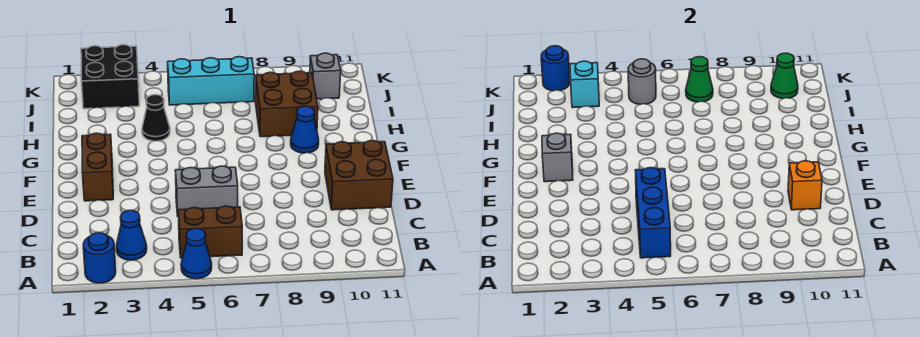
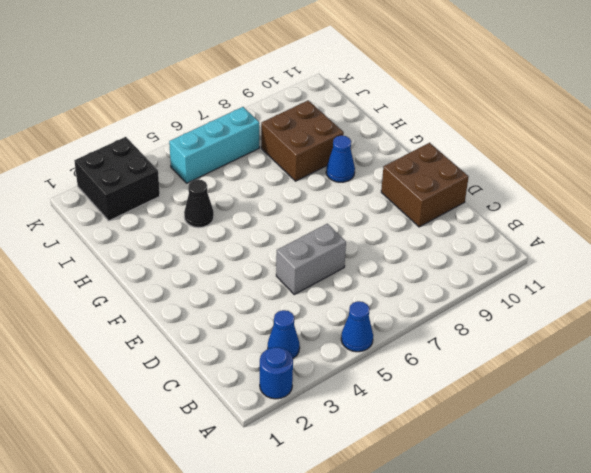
none -> brown 1x2 brick [178,206,242,258]
none -> brown 1x2 brick [82,133,113,201]
none -> grey 1x1 brick [310,53,341,99]

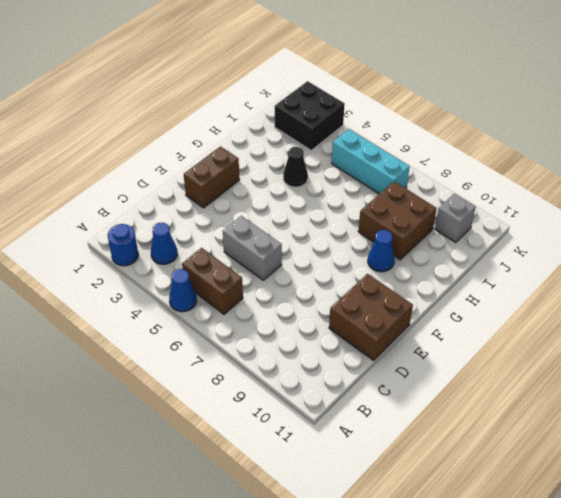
none -> blue 1x3 brick [635,168,671,258]
none -> orange 1x1 brick [788,161,822,210]
none -> grey 1x1 brick [542,133,573,182]

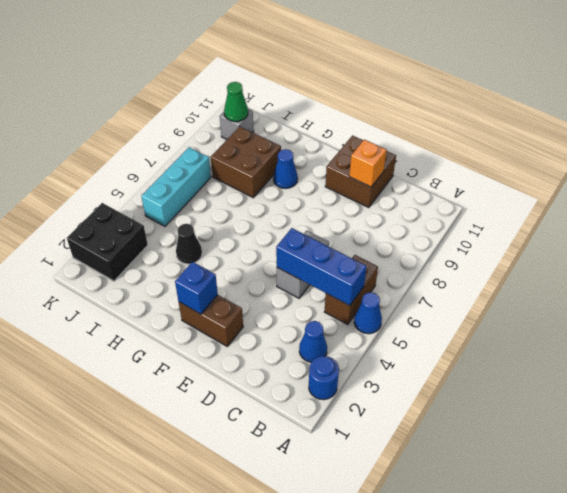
blue 1x1 brick [175,262,218,314] -> grey 1x1 brick [542,133,573,182]
none -> cyan 1x1 brick [570,61,599,108]
none -> grey 1x1 round brick [628,59,656,104]
none -> green 1x1 cone [686,57,713,102]

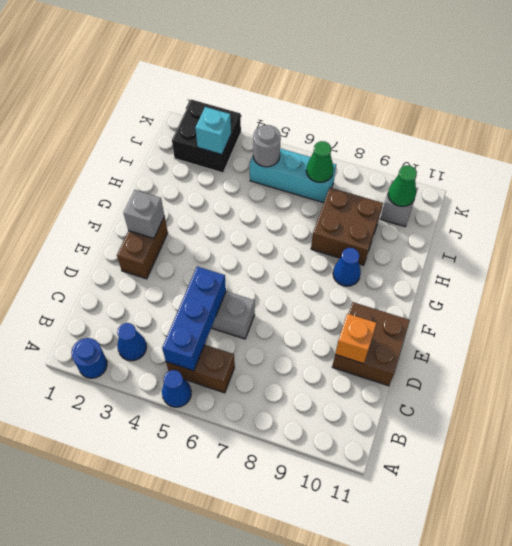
none -> black 1x1 cone [142,95,170,141]
none -> blue 1x1 round brick [541,46,570,91]

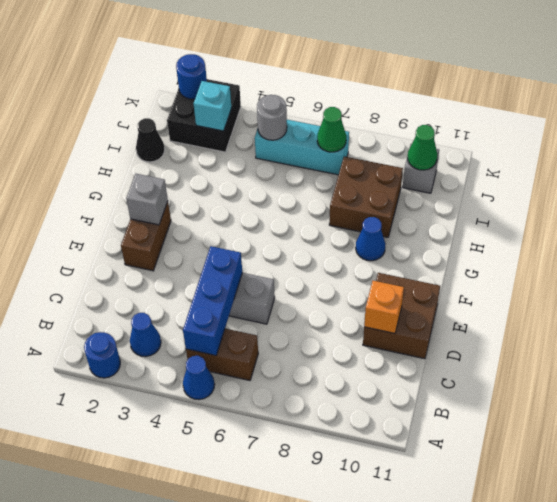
black 1x1 cone [136,118,165,162] -> black 1x1 cone moved to [142,95,170,141]

